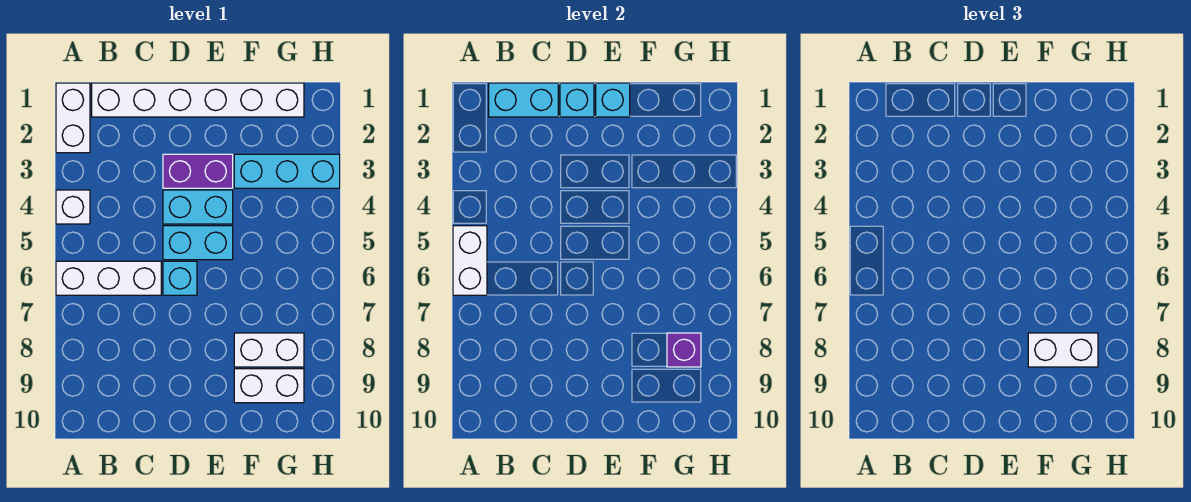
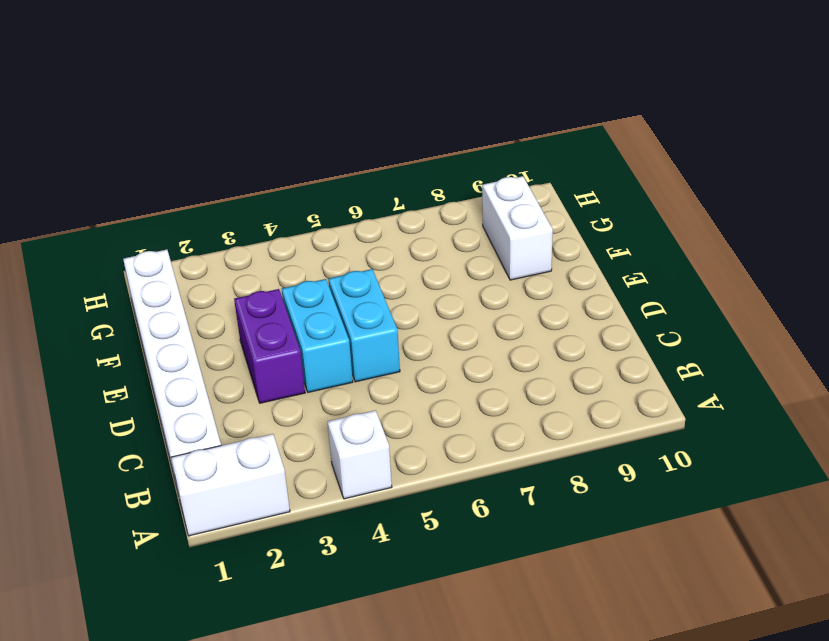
none -> white 1x3 brick [56,261,161,295]
none -> cyan 1x1 brick [163,261,197,295]
none -> cyan 1x3 brick [234,154,340,188]

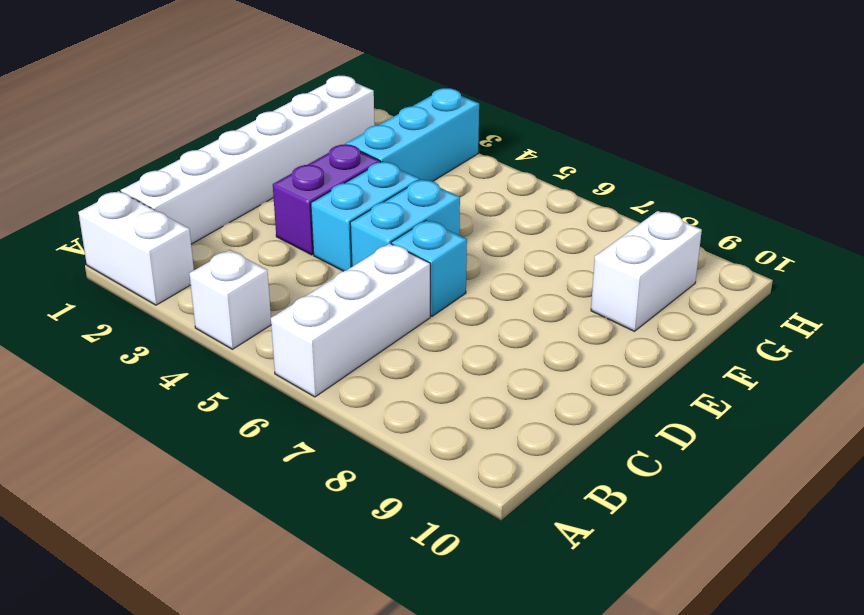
none -> white 1x2 brick [234,333,304,367]
none -> white 1x2 brick [453,226,487,295]
none -> cyan 1x2 brick [489,83,558,117]

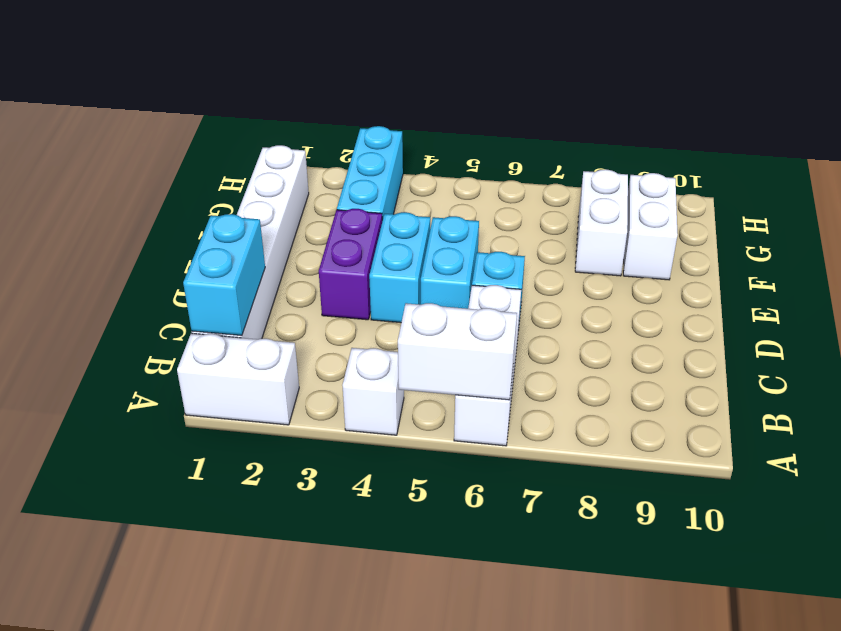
none -> cyan 1x1 brick [560,83,594,117]
none -> cyan 1x1 brick [596,83,630,117]
none -> purple 1x1 brick [667,333,701,367]

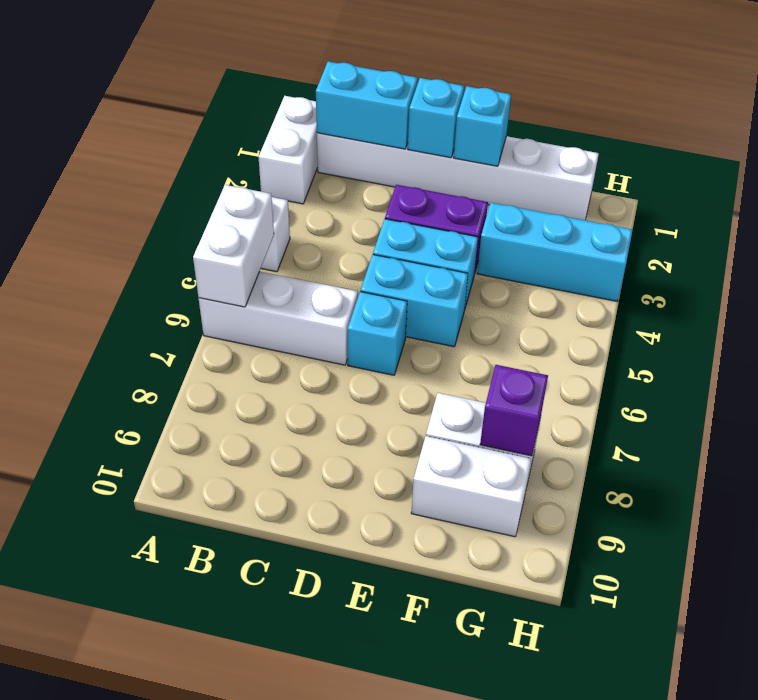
none -> white 1x2 brick [1028,333,1098,367]

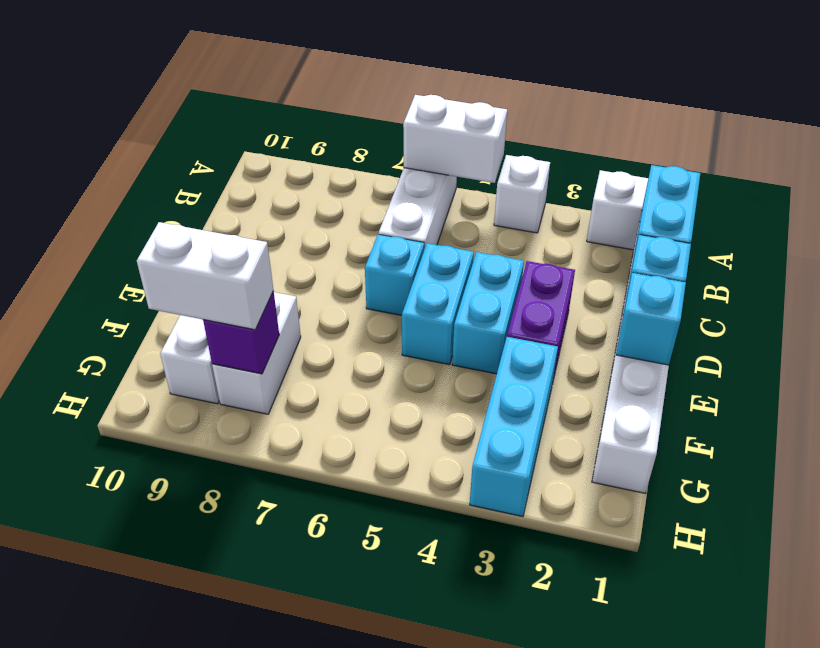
white 1x2 brick [137,222,273,330] -> white 1x2 brick turned to [1028,333,1098,367]

